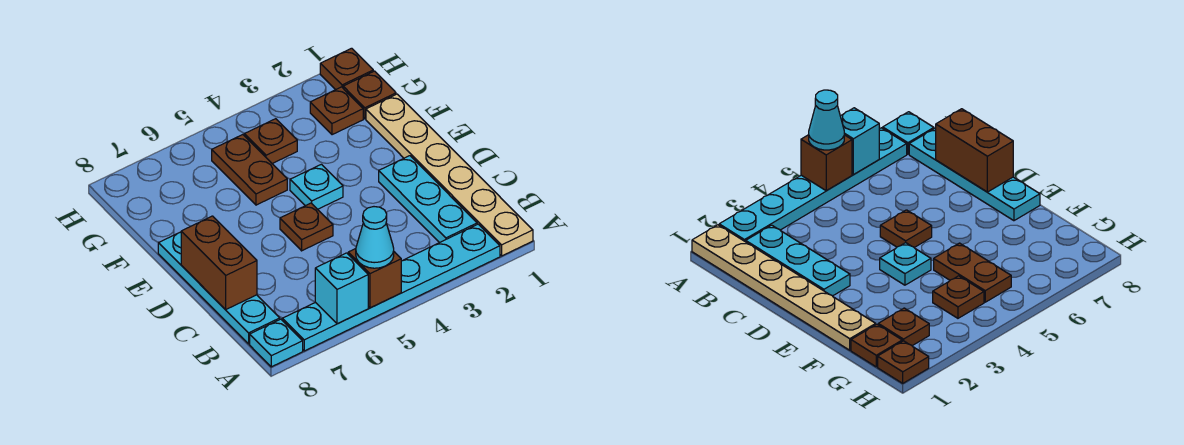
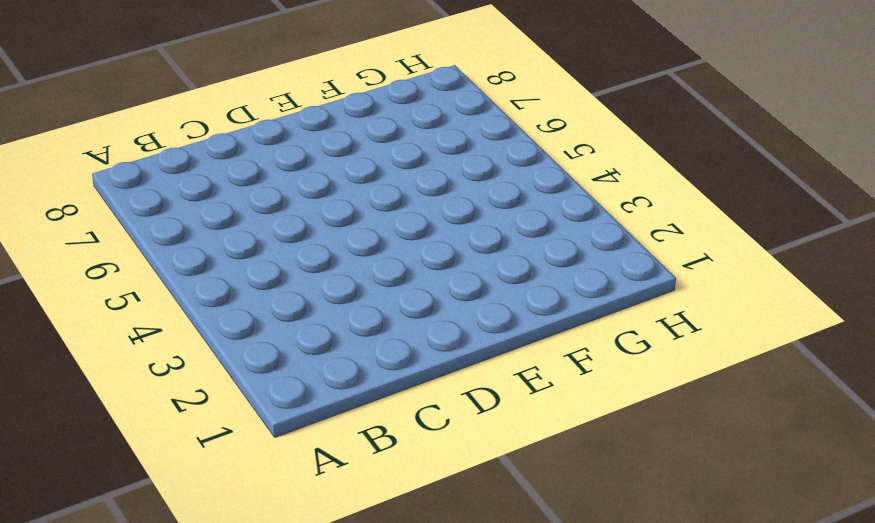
none -> tan 1x6 plate [366,94,533,256]
none -> cyan 1x6 plate [282,224,500,351]
none -> cyan 1x1 plate [250,319,303,367]

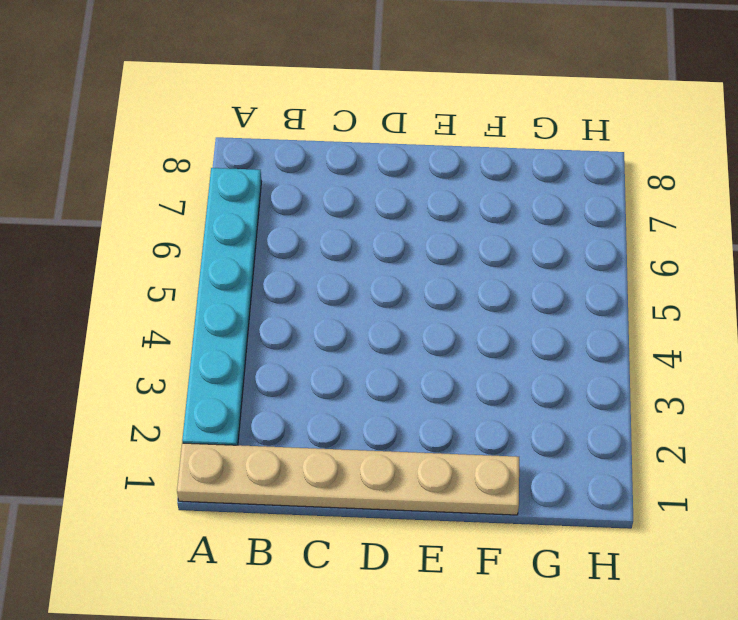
none -> cyan 1x1 plate [250,319,303,367]
none -> cyan 1x3 plate [379,156,477,243]
none -> cyan 1x4 plate [158,232,280,344]

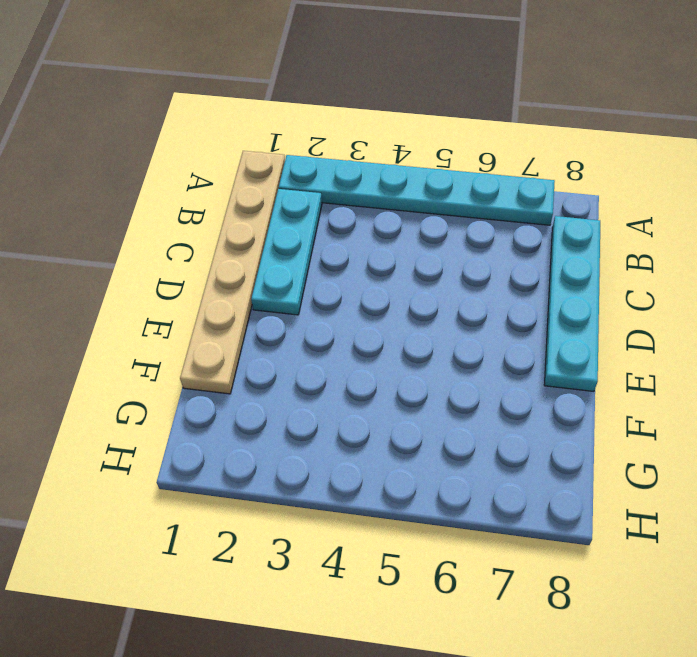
none -> cyan 1x1 plate [250,319,303,367]
none -> brown 1x1 plate [280,203,333,251]
none -> cyan 1x1 plate [290,164,343,209]

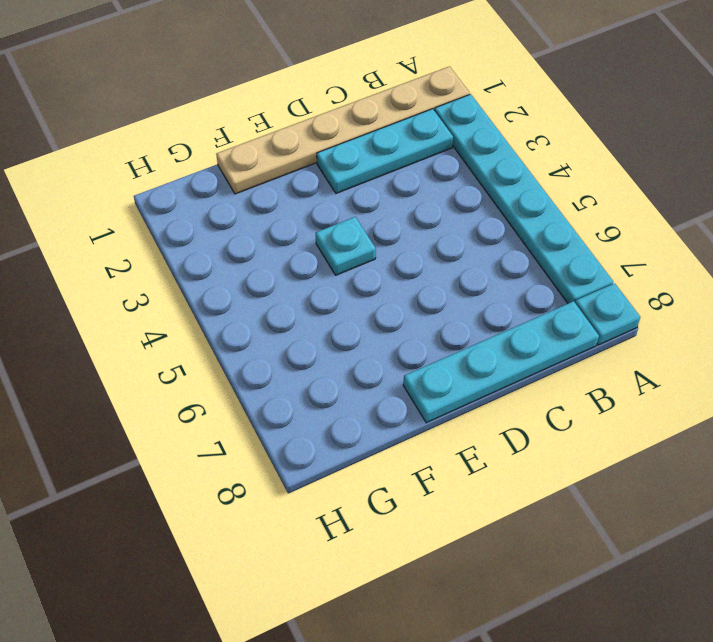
none -> brown 1x1 plate [280,203,333,251]
none -> brown 1x2 plate [212,135,287,205]
none -> brown 1x1 plate [343,71,396,119]

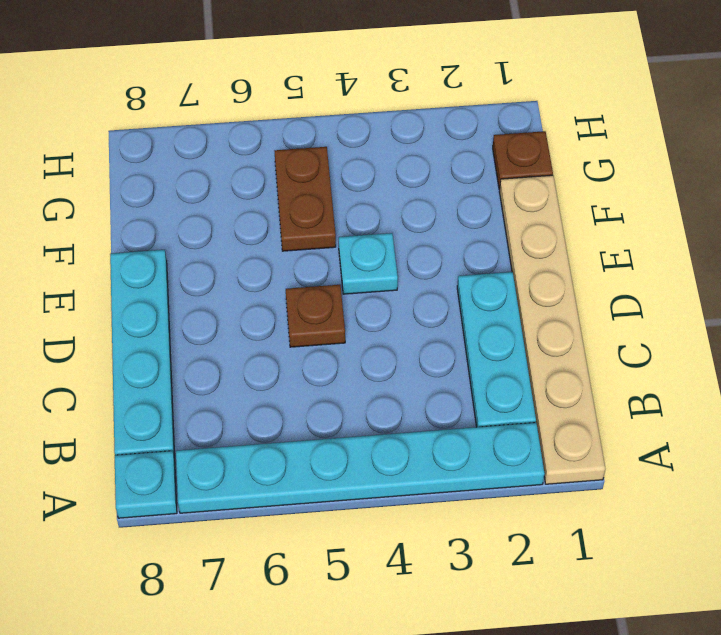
none -> brown 1x1 plate [310,87,363,135]
none -> brown 1x1 plate [244,119,297,164]
none -> brown 1x1 plate [320,48,373,90]

